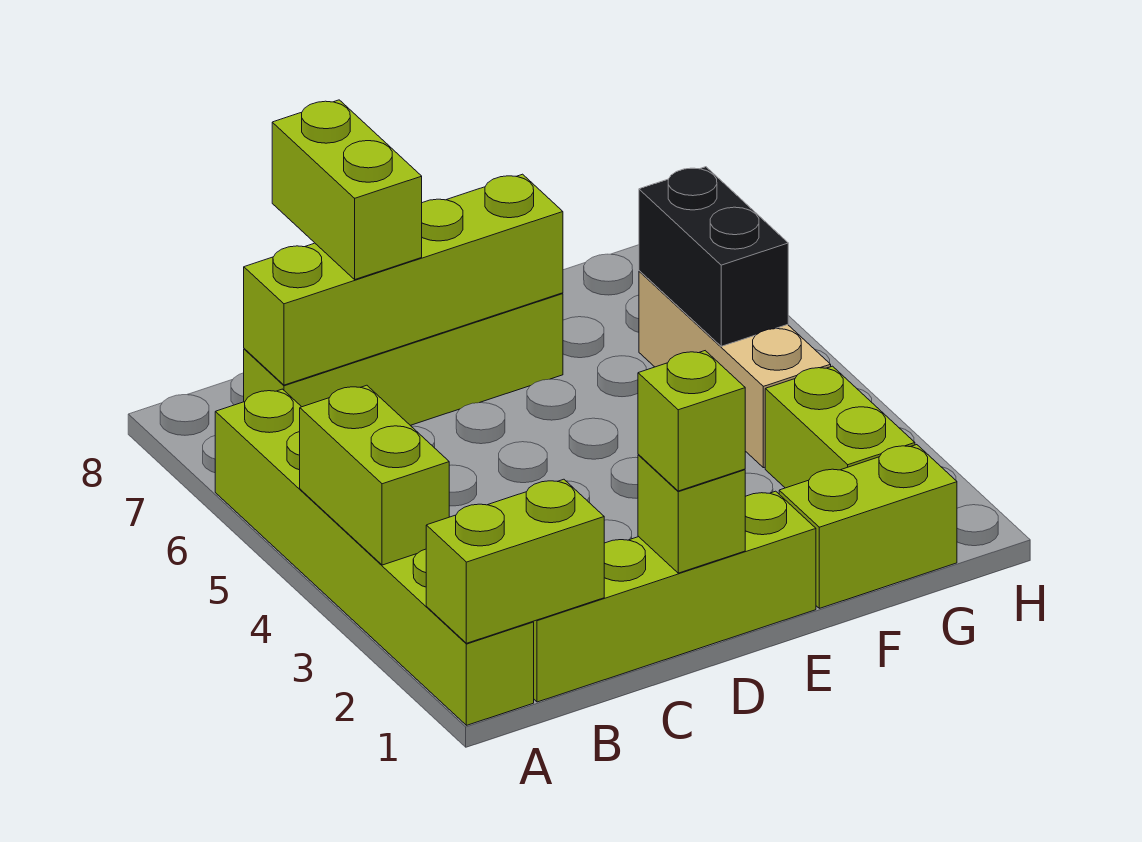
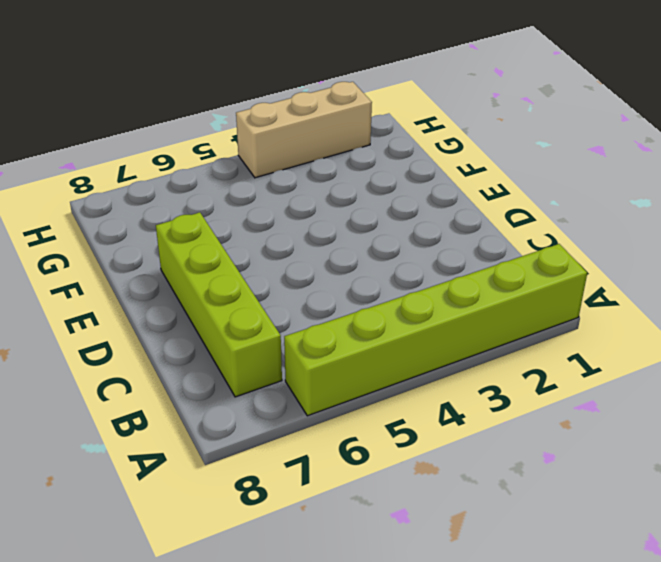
tan 1x3 brick [236,82,372,178] -> tan 1x3 brick moved to [639,271,831,468]
none -> lime 1x4 brick [533,491,816,702]
none -> lime 1x2 brick [779,445,957,608]
none -> lime 1x2 brick [765,366,915,488]

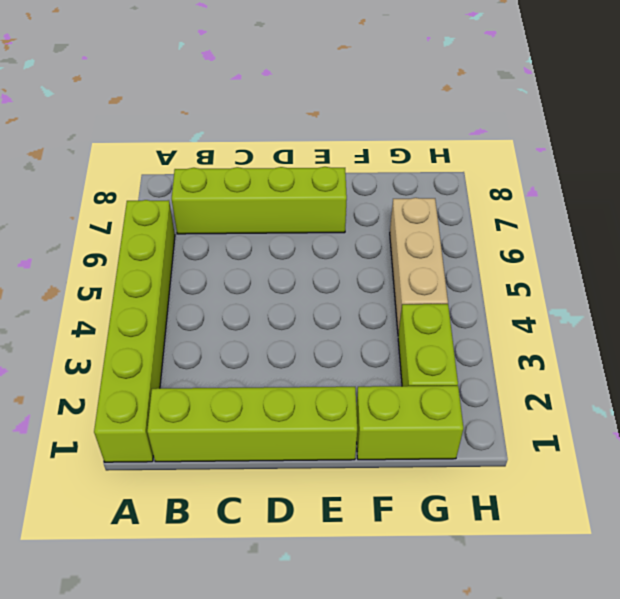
none -> lime 1x2 brick [426,479,604,643]
none -> lime 1x2 brick [300,385,449,565]
none -> lime 1x4 brick [244,174,563,385]

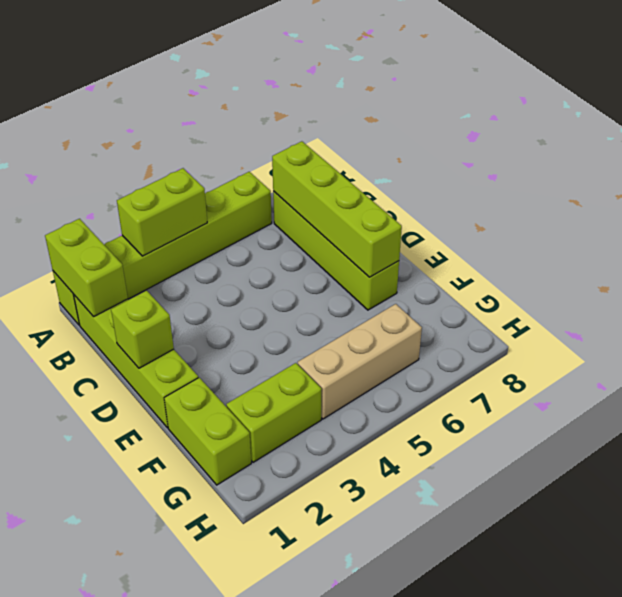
none -> black 1x2 brick [639,167,788,346]
none -> lime 1x2 brick [272,100,422,279]
none -> lime 1x1 brick [638,351,745,491]

